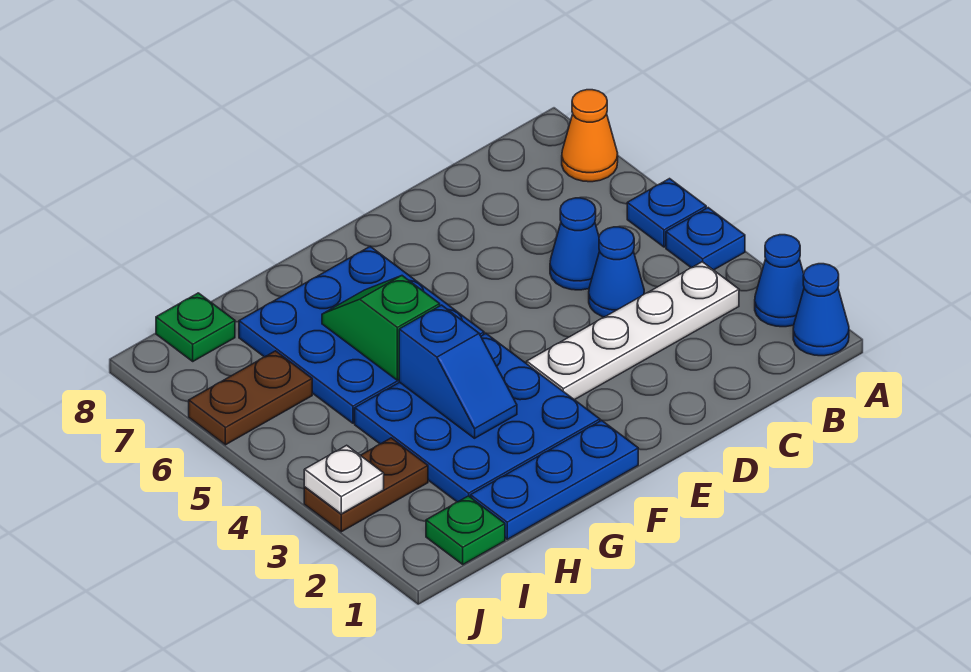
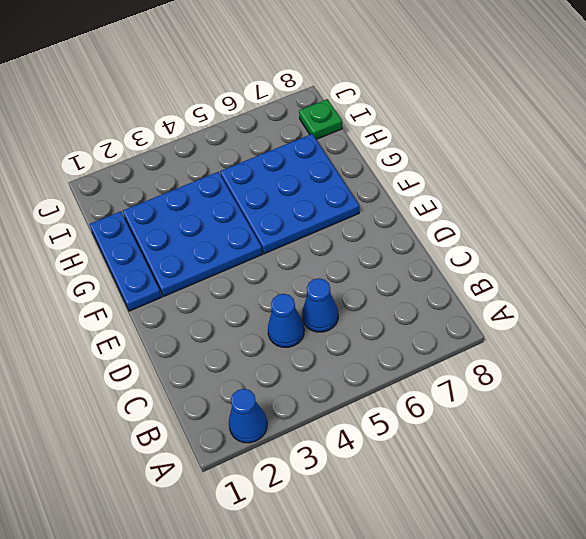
none -> blue 1x1 cone [793,264,849,356]
none -> blue 1x1 plate [666,208,745,270]
none -> blue 1x1 plate [627,179,706,247]

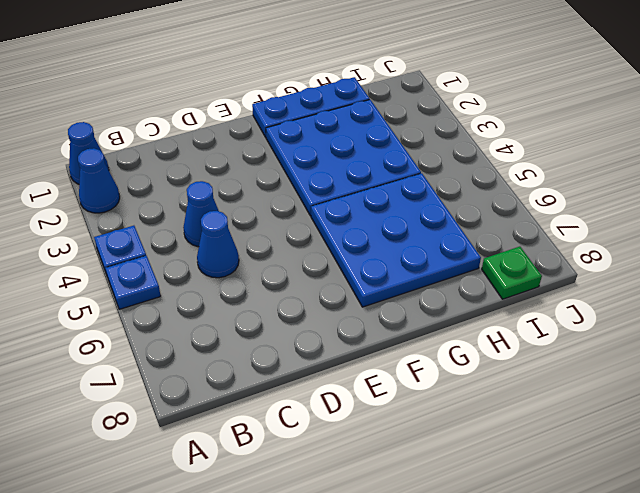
none -> orange 1x1 cone [562,90,618,182]
none -> white 1x4 plate [527,262,739,400]
none -> green 1x1 plate [426,496,505,564]

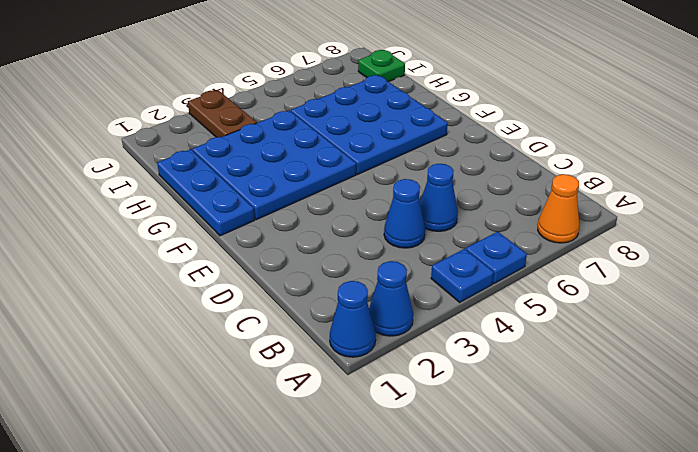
none -> white 1x4 plate [527,262,739,400]
none -> green 1x1 plate [426,496,505,564]
none -> brown 1x2 plate [189,351,312,445]

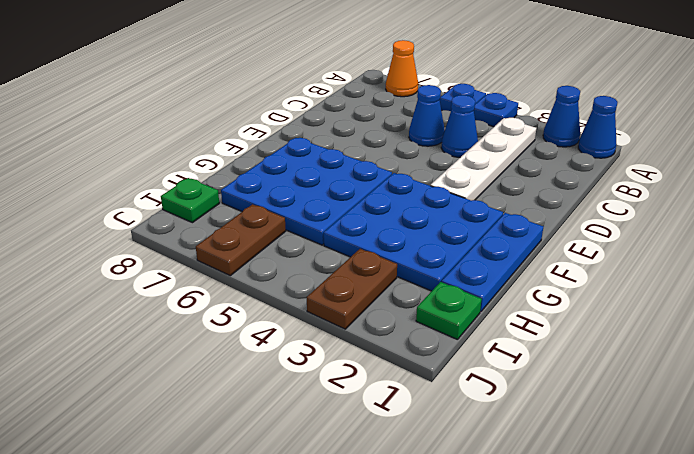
none -> blue 1x2 slope [399,305,517,438]
none -> green 1x2 slope [322,276,440,380]
none -> white 1x1 plate [304,445,384,514]

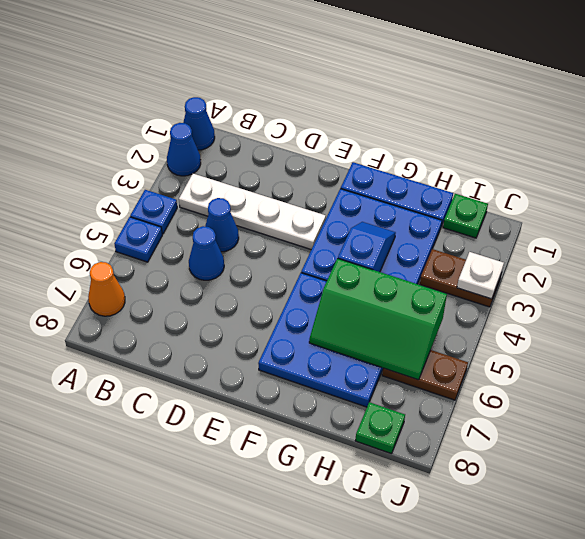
green 2x3 slope [309,258,447,380] -> green 1x2 slope [322,276,440,380]

